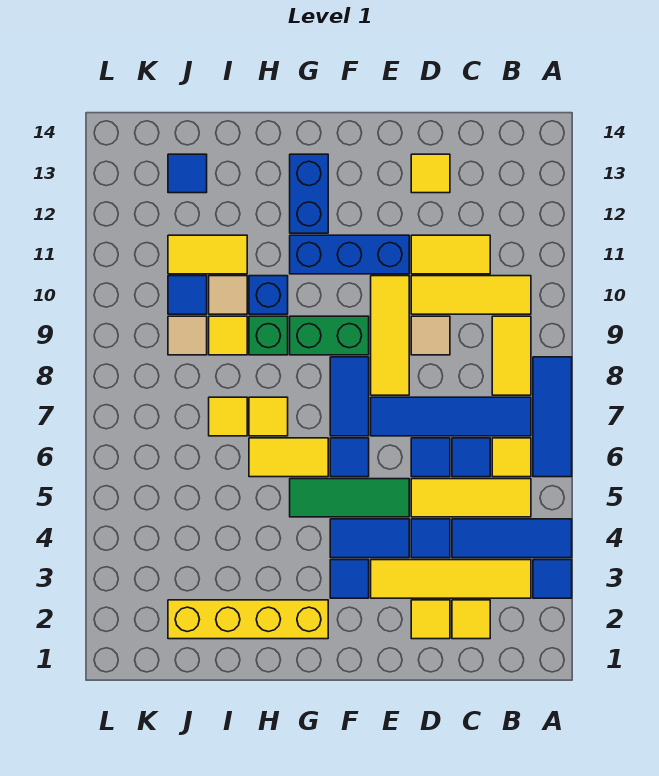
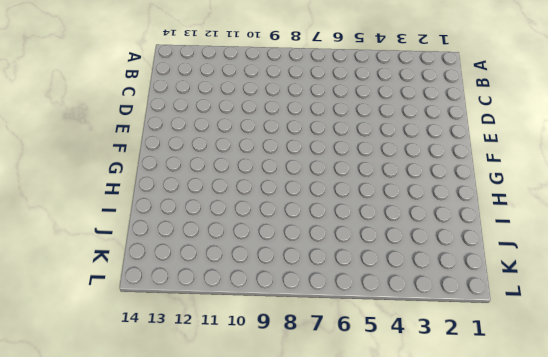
none -> blue 1x1 tile [533,560,572,598]
none -> blue 1x3 tile [452,519,572,558]
none -> blue 1x3 tile [533,357,572,477]
none -> yellow 1x4 tile [371,560,531,598]

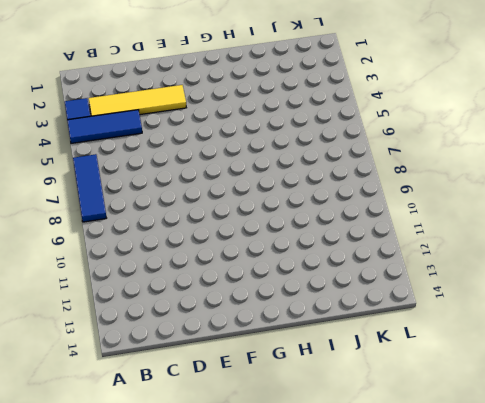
none -> yellow 1x3 tile [411,479,531,517]
none -> yellow 1x1 tile [492,438,531,477]
none -> blue 1x4 tile [371,397,531,436]
none -> yellow 1x2 tile [492,316,531,395]

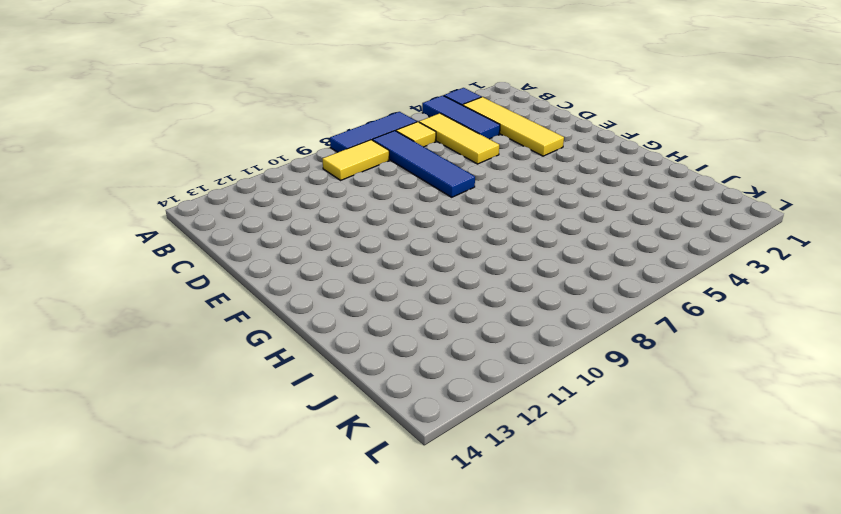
none -> yellow 1x3 tile [411,276,531,314]
none -> yellow 1x1 tile [452,600,490,639]
none -> blue 1x1 tile [452,438,490,477]
none -> yellow 1x2 tile [411,235,490,274]

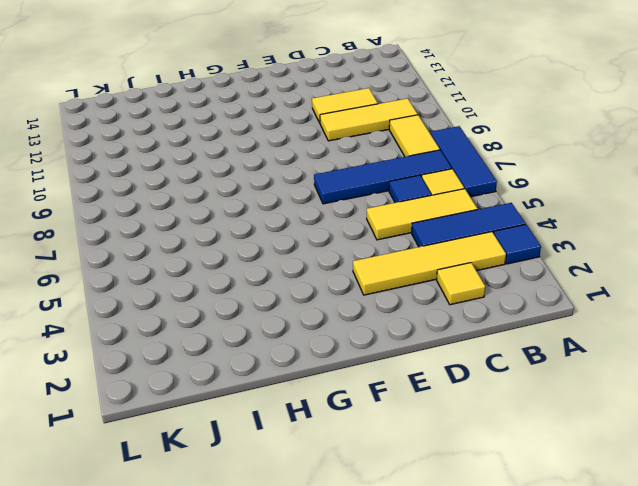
none -> yellow 1x1 tile [411,600,450,639]
none -> blue 1x1 tile [411,519,450,558]
none -> blue 1x1 tile [411,438,450,477]
none -> tan 1x1 tile [411,316,450,355]

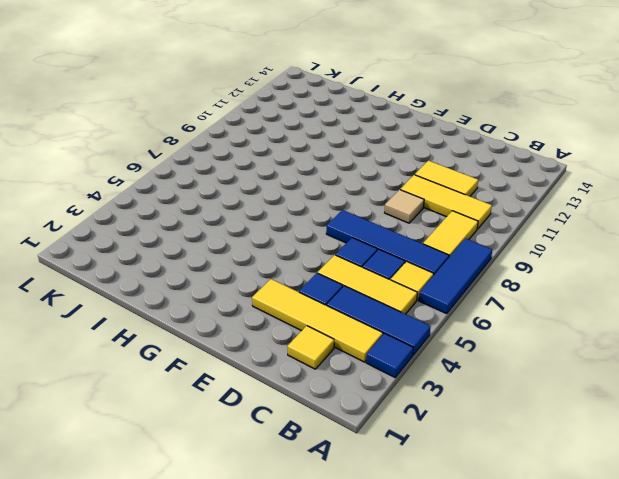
none -> yellow 1x1 tile [411,600,450,639]
none -> yellow 1x1 tile [411,154,450,193]
none -> blue 1x2 tile [330,519,409,558]
none -> green 1x3 tile [290,479,409,517]

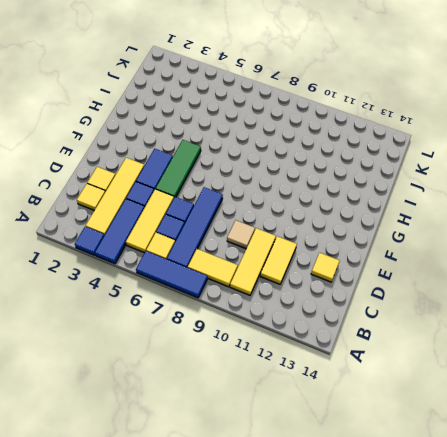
none -> yellow 1x3 tile [371,276,409,395]
none -> blue 1x3 brick [290,235,409,274]
none -> blue 1x1 tile [330,560,369,598]
none -> blue 1x1 tile [330,438,369,477]

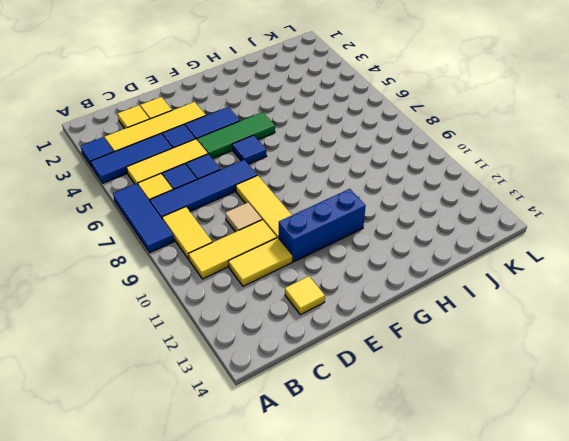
none -> blue 1x1 tile [330,560,369,598]
none -> blue 1x2 tile [330,357,369,436]
none -> green 1x2 brick [290,316,369,355]
none -> yellow 1x4 brick [168,600,328,639]

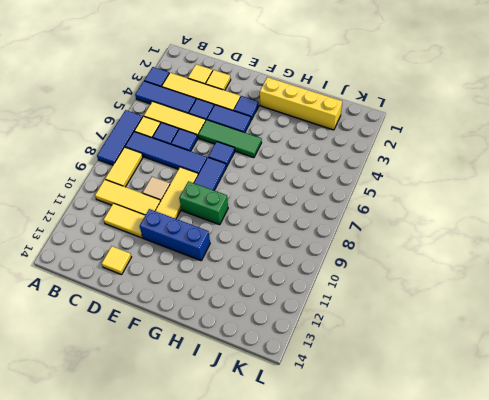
none -> yellow 1x2 tile [249,438,328,477]
none -> blue 1x2 brick [290,154,328,233]
none -> yellow 1x1 tile [249,397,288,436]
none -> green 1x1 brick [249,316,288,355]

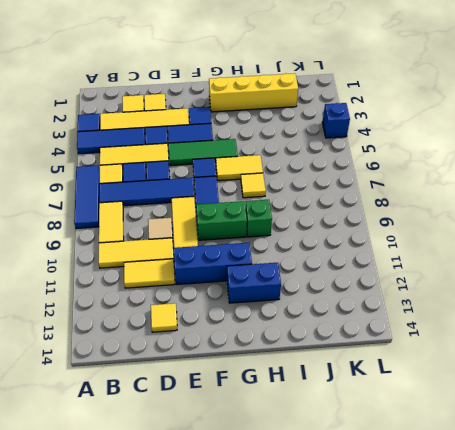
blue 1x2 brick [227,263,281,303] -> blue 1x2 brick turned to [290,154,328,233]
blue 1x1 brick [322,103,350,138] -> blue 1x1 brick moved to [249,276,288,314]
none -> yellow 1x1 tile [209,397,247,436]
none -> yellow 1x1 tile [209,316,247,355]
none -> tan 1x1 tile [209,276,247,314]
none -> yellow 1x2 tile [168,235,247,274]

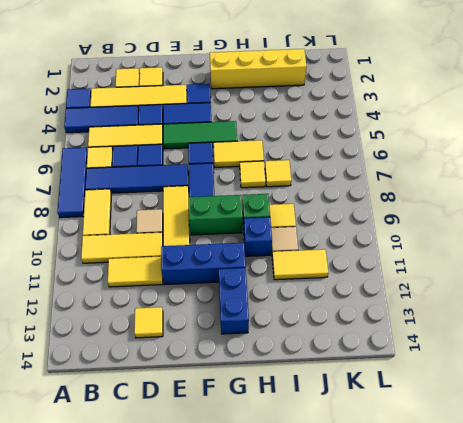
none -> tan 1x1 tile [168,316,207,355]
none -> blue 1x1 tile [168,276,207,314]
none -> blue 1x1 tile [168,154,207,193]

